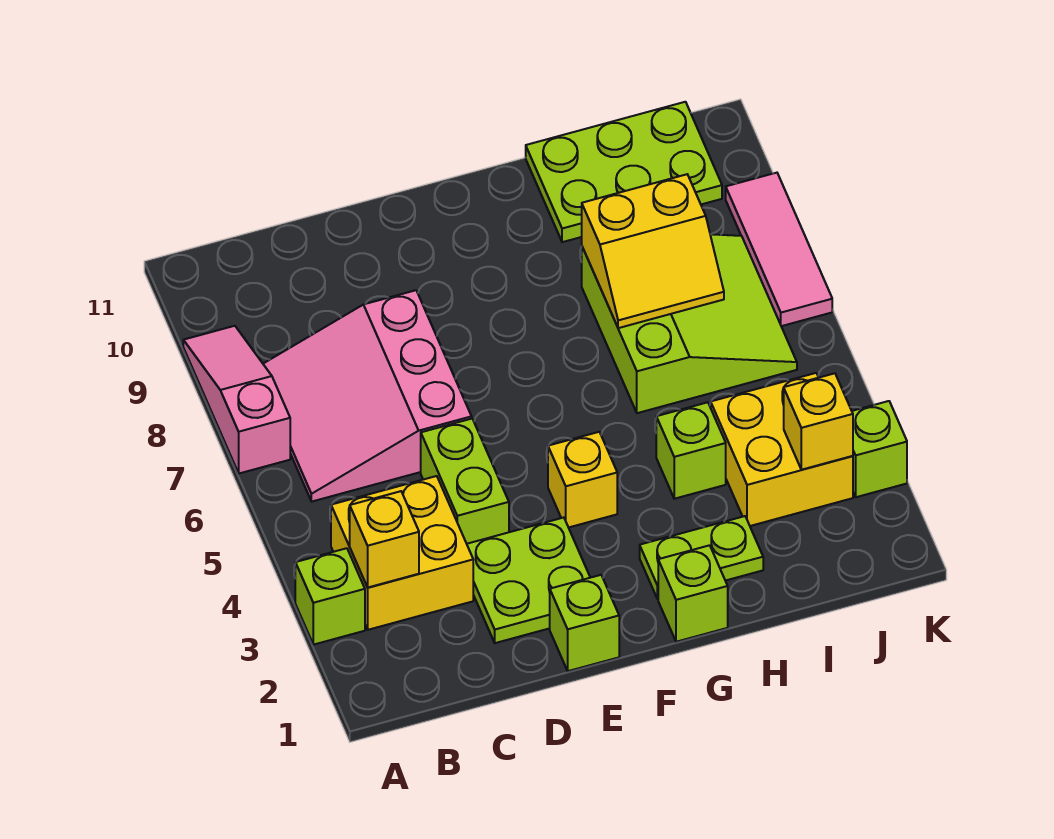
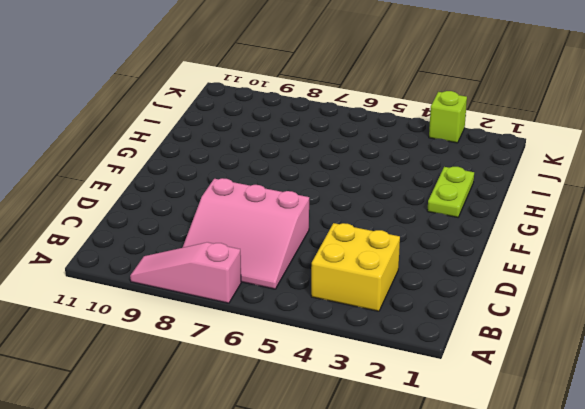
none -> lime 1x1 brick [295,548,365,645]
none -> lime 2x2 plate [467,518,590,643]
none -> lime 1x2 brick [421,419,509,544]

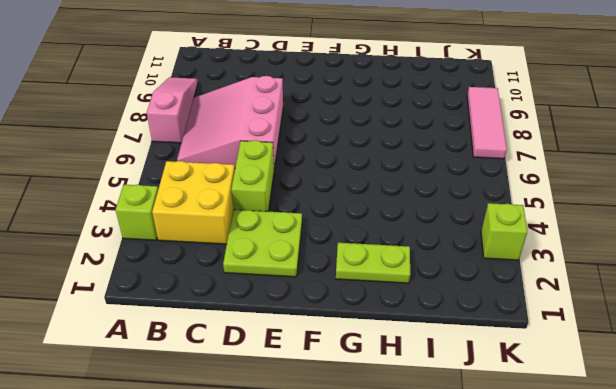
none -> lime 1x1 brick [550,575,619,671]
none -> yellow 1x1 brick [548,432,617,527]
none -> lime 1x1 brick [658,545,728,642]

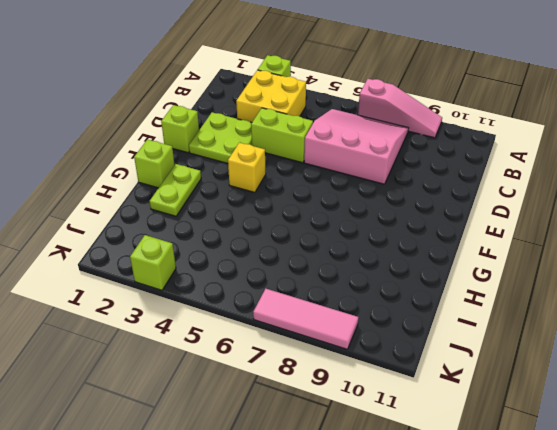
none -> lime 1x1 brick [656,402,726,499]
none -> lime 3x3 slope [582,234,797,413]
none -> lime 2x3 plate [526,102,722,242]

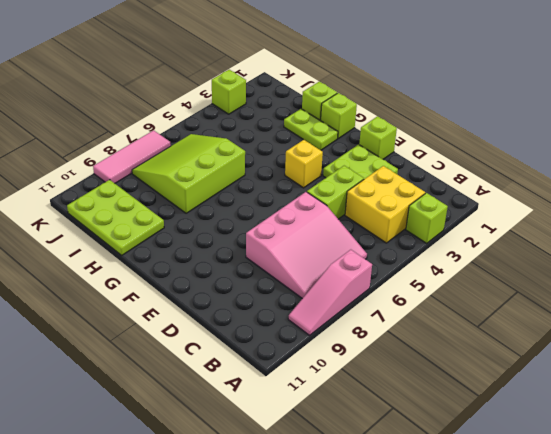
lime 1x1 brick [302,82,337,121] -> lime 1x1 brick moved to [656,402,726,499]
none -> yellow 2x2 brick [711,373,853,526]
none -> yellow 1x1 brick [350,491,419,587]
none -> yellow 2x2 slope [582,174,724,328]

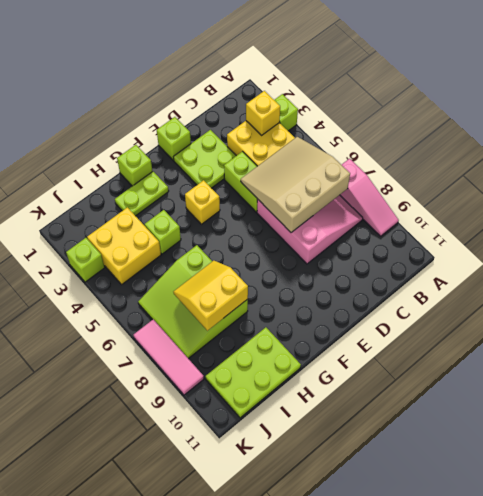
tan 3x3 slope [241,137,350,233] -> none
none -> yellow 1x1 brick [784,373,853,470]

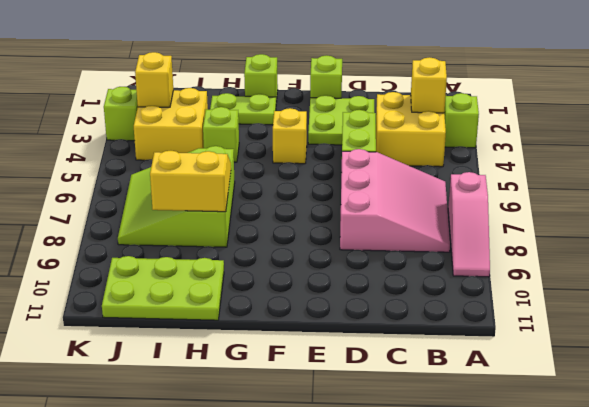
none -> pink 1x3 tile [726,173,832,326]

